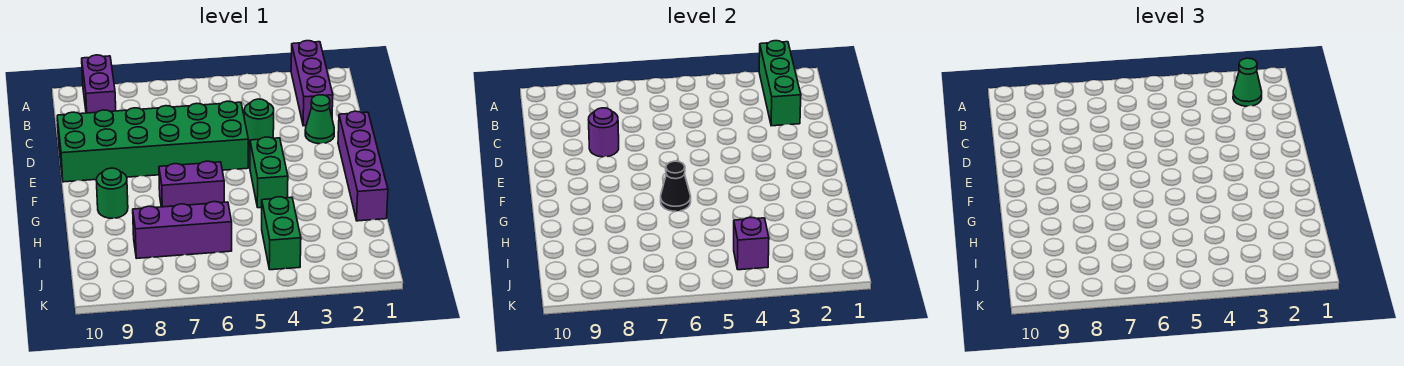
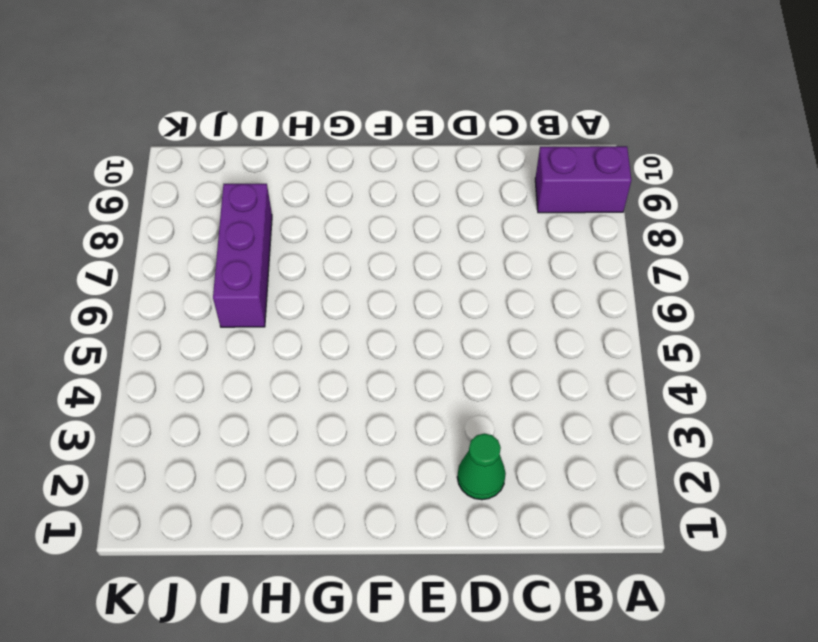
none -> purple 1x3 brick [291,41,333,126]
none -> green 1x1 round brick [244,99,274,146]
none -> green 2x6 brick [57,101,248,182]

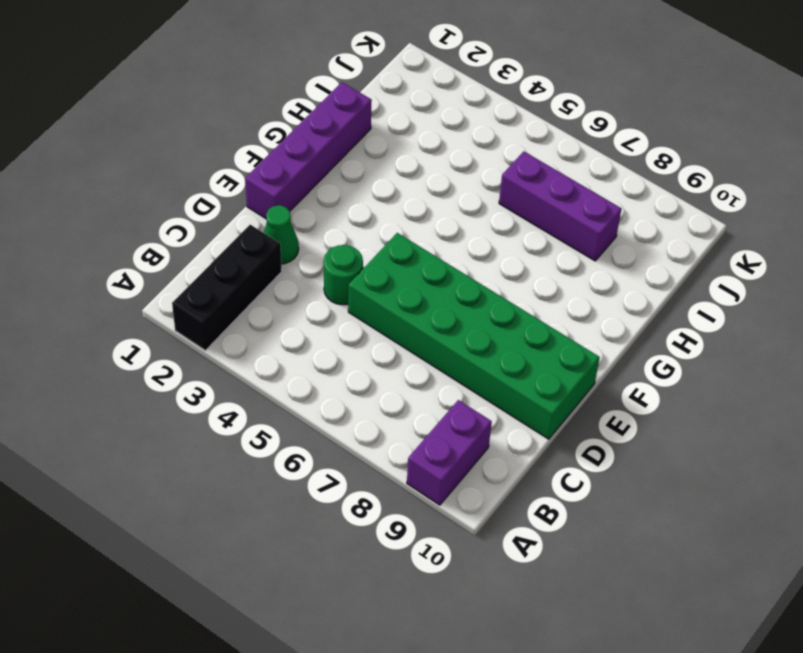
black 1x3 brick [172,225,282,350] -> purple 1x3 brick [291,41,333,126]
none -> green 1x2 brick [250,137,288,208]
none -> purple 1x2 brick [159,161,224,207]
none -> green 1x1 round brick [96,168,128,218]

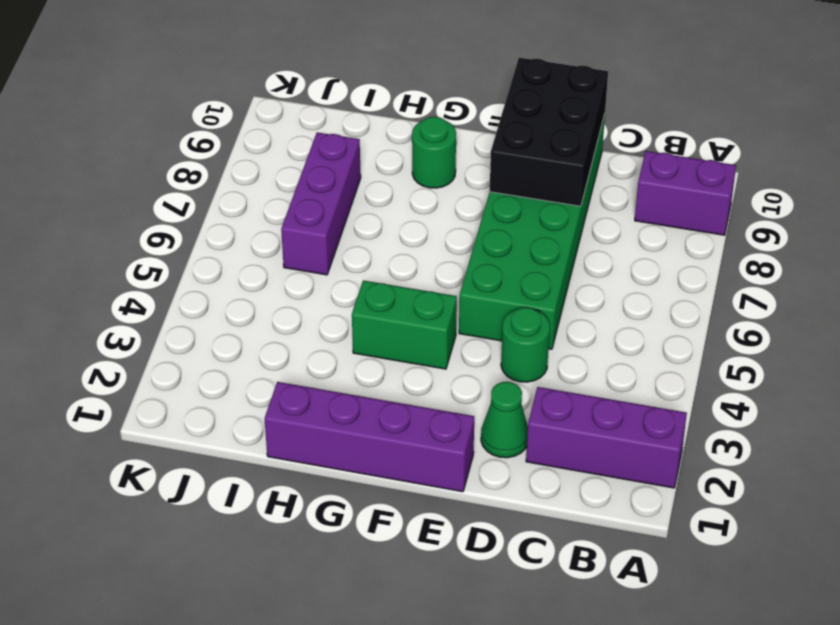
black 2x3 brick [490,58,608,206] -> purple 1x1 round brick [589,108,619,157]
none -> purple 1x2 brick [159,161,224,207]
none -> green 1x2 brick [262,197,301,270]
none -> green 1x3 brick [759,41,801,126]

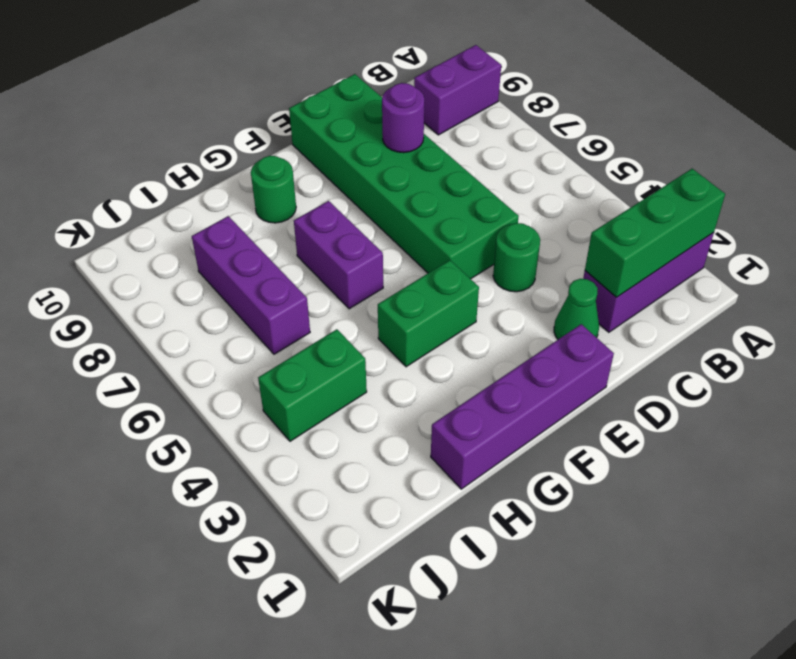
none -> black 1x1 cone [661,161,691,211]
none -> purple 1x1 brick [734,217,769,270]
none -> green 1x1 cone [1233,58,1262,106]

